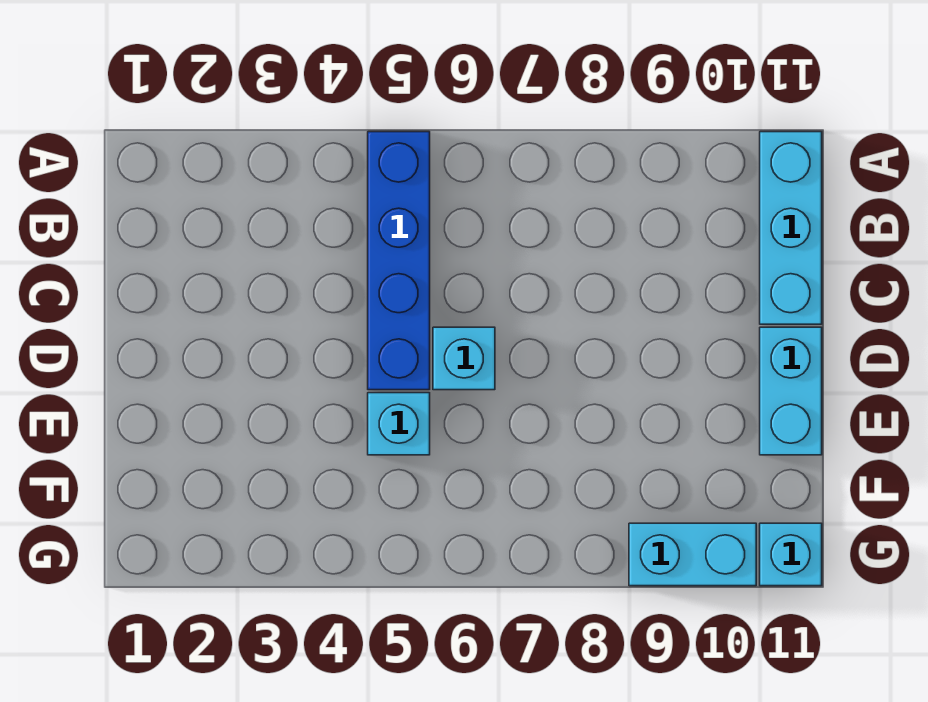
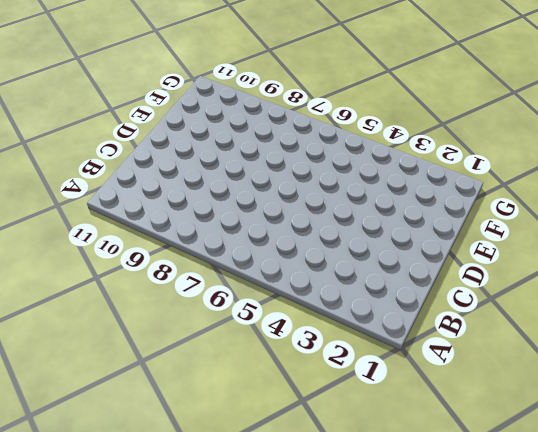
none -> blue 1x4 brick [368,132,430,390]
none -> cyan 1x3 brick [760,132,822,324]

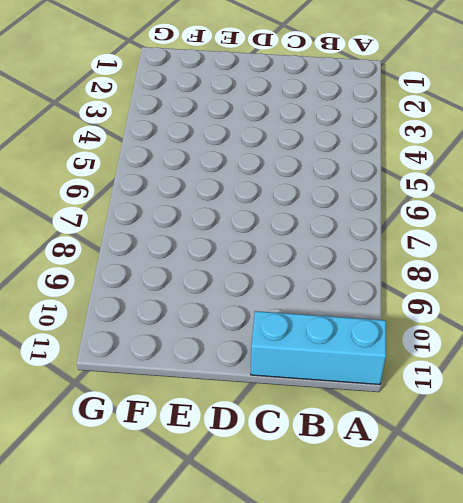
none -> blue 1x4 brick [368,132,430,390]
none -> cyan 1x1 brick [433,327,495,390]

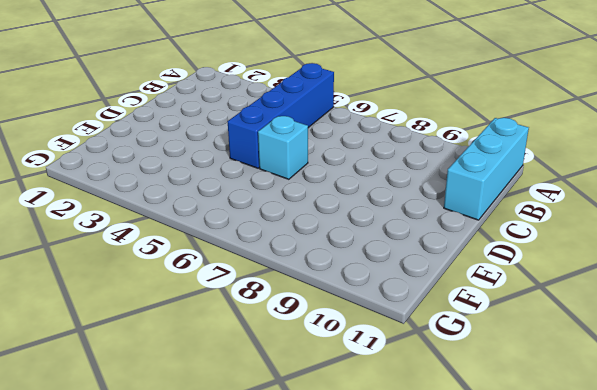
none -> cyan 1x2 brick [760,327,822,455]
none -> cyan 1x1 brick [368,393,430,455]

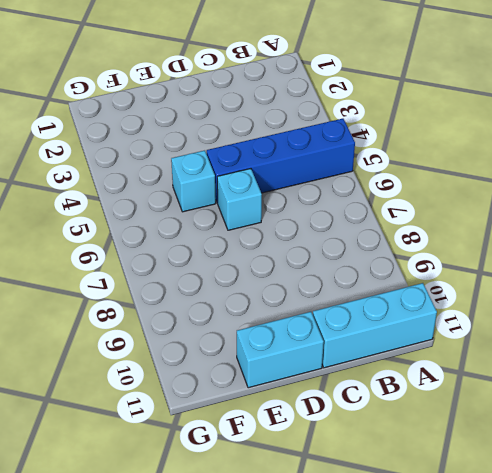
none -> cyan 1x2 brick [629,523,756,586]
none -> cyan 1x1 brick [760,523,822,586]

